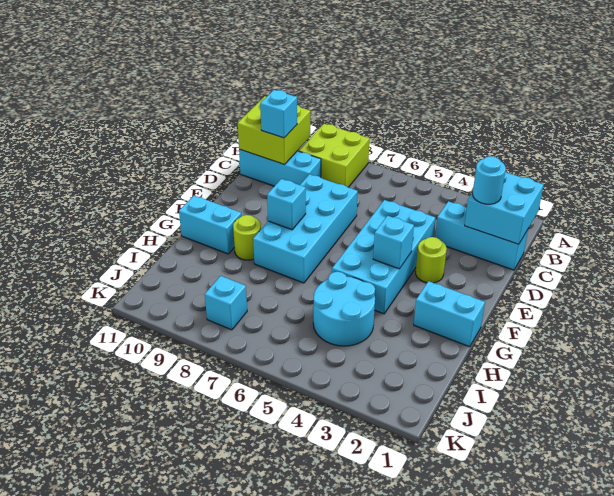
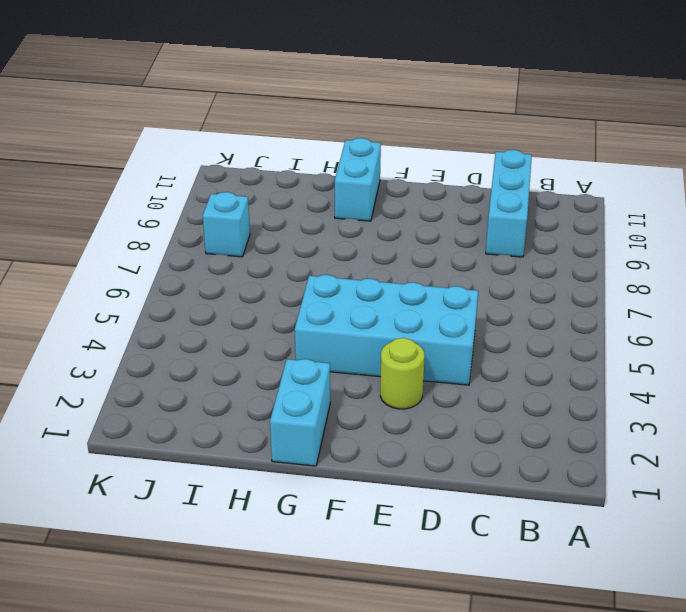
none -> lime 2x2 brick [299,124,370,187]
none -> cyan 1x3 brick [435,201,528,270]
none -> cyan 2x4 brick [253,174,358,283]

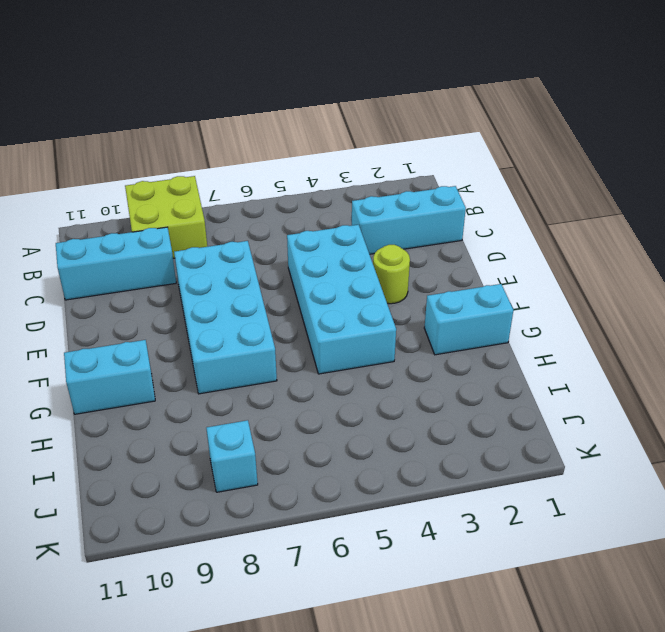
none -> lime 1x1 round brick [233,215,261,260]
none -> cyan 2x2 round brick [313,272,375,346]
none -> cyan 2x2 brick [465,172,544,244]

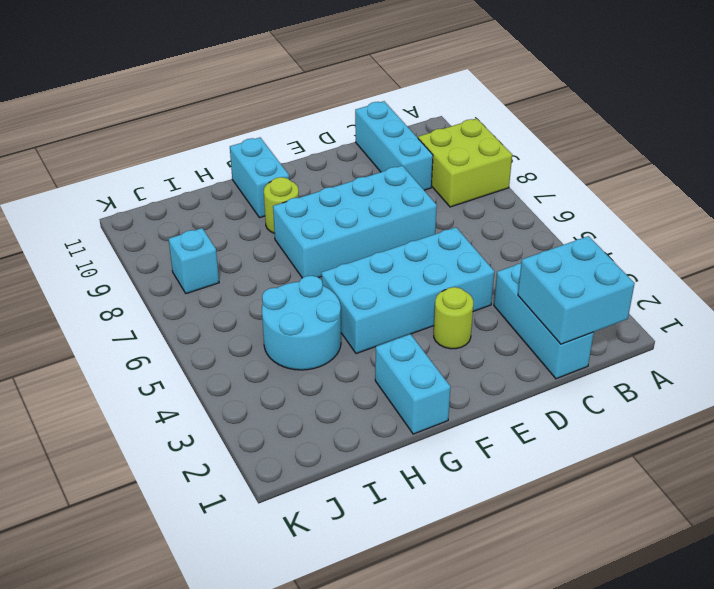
none -> lime 2x2 brick [238,96,310,165]
none -> cyan 1x1 brick [373,216,414,269]
none -> cyan 1x1 brick [267,179,306,230]

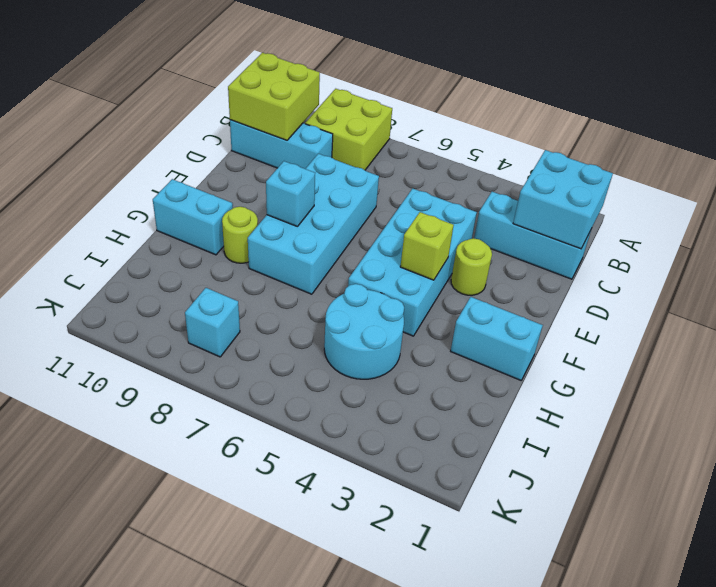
lime 1x1 brick [400,212,454,280] -> cyan 1x1 brick [373,216,414,269]
none -> cyan 1x1 round brick [473,156,506,204]
none -> cyan 1x1 brick [260,90,297,138]

